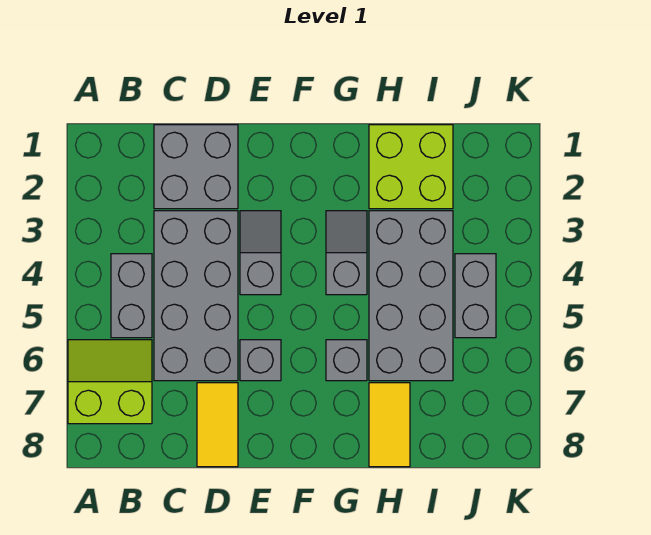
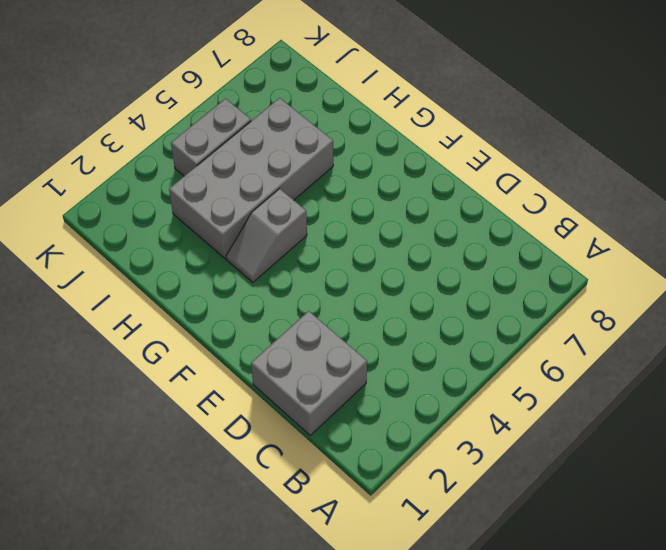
none -> lime 2x2 slope [68,340,152,424]
none -> grey 1x2 brick [111,254,152,338]
none -> grey 2x4 brick [154,211,238,381]

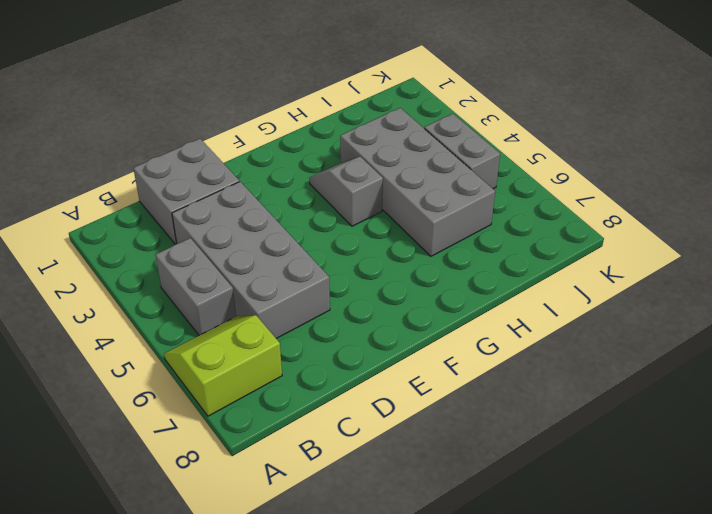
none -> yellow 1x2 tile [197,383,238,467]
none -> grey 1x2 slope [240,211,281,295]
none -> grey 1x1 brick [240,340,281,381]

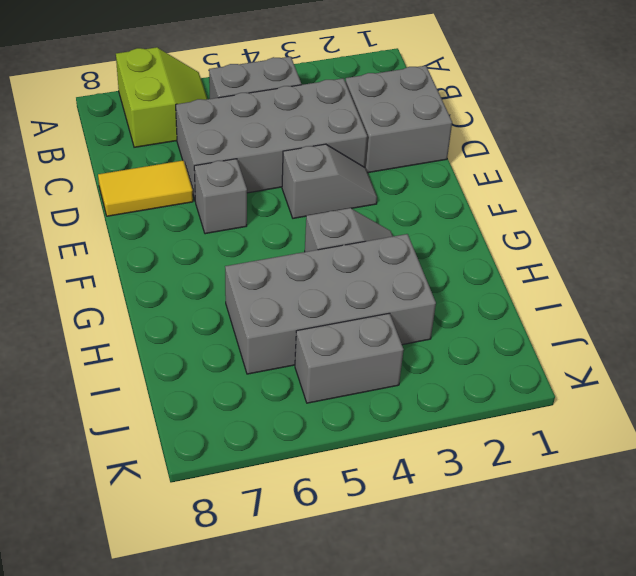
none -> grey 1x1 brick [326,340,367,381]
none -> lime 2x2 brick [369,125,453,209]
none -> yellow 1x2 tile [369,383,410,467]

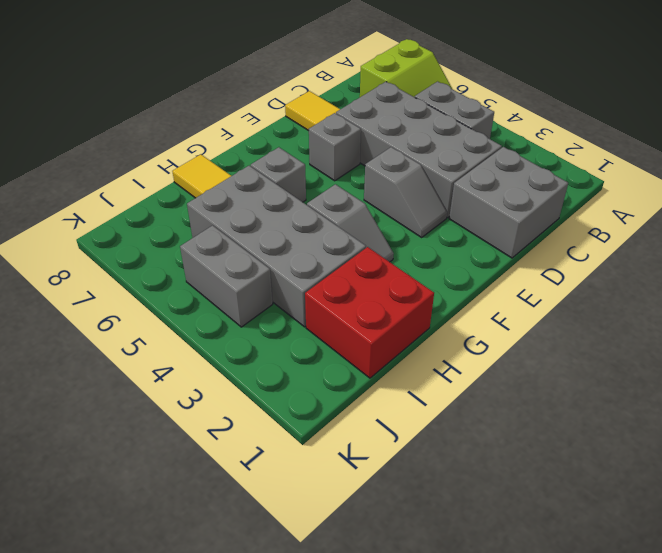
red 2x2 brick [305,247,434,378] -> lime 2x2 brick [369,125,453,209]

